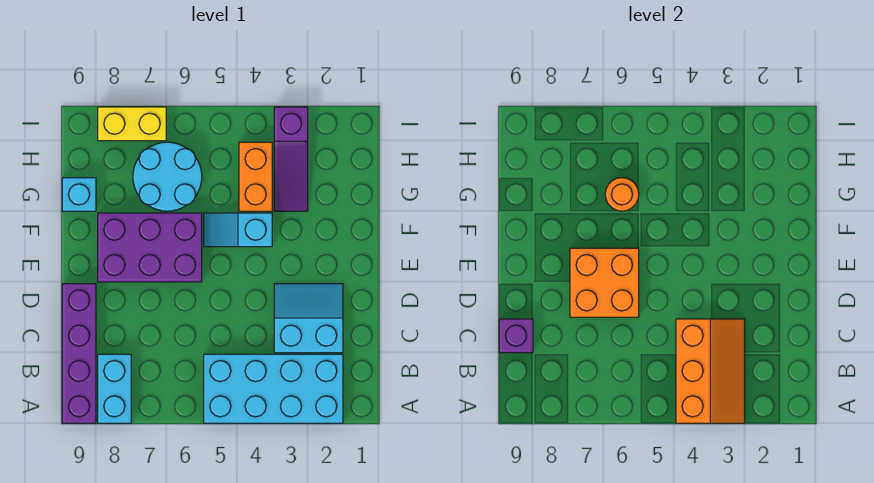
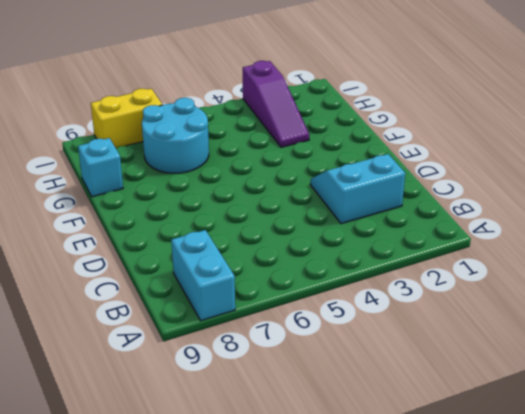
none -> cyan 2x4 brick [204,354,343,423]
none -> purple 1x4 brick [62,284,96,423]
none -> purple 2x3 brick [98,213,202,282]

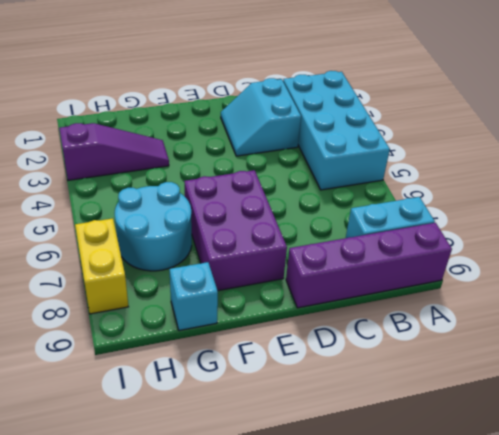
none -> cyan 1x2 slope [204,213,272,247]
none -> orange 1x2 brick [239,142,272,211]
none -> orange 2x3 slope [676,319,745,423]

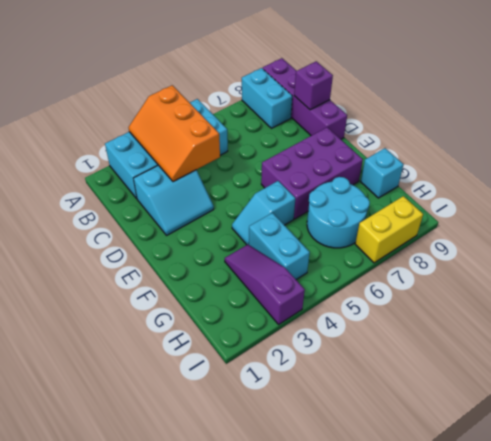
cyan 1x2 slope [232,181,295,245] -> cyan 1x2 slope turned to [204,213,272,247]
cyan 1x2 brick [249,213,310,279] -> orange 1x2 brick [239,142,272,211]
none -> orange 2x2 brick [570,248,639,317]
none -> orange 1x1 round brick [605,178,639,211]

